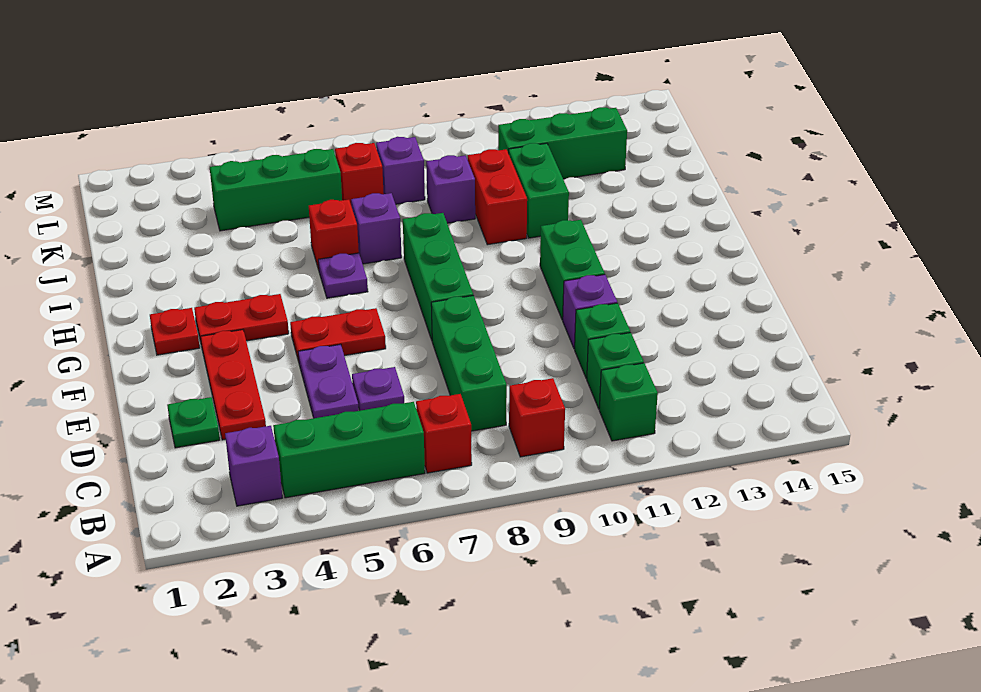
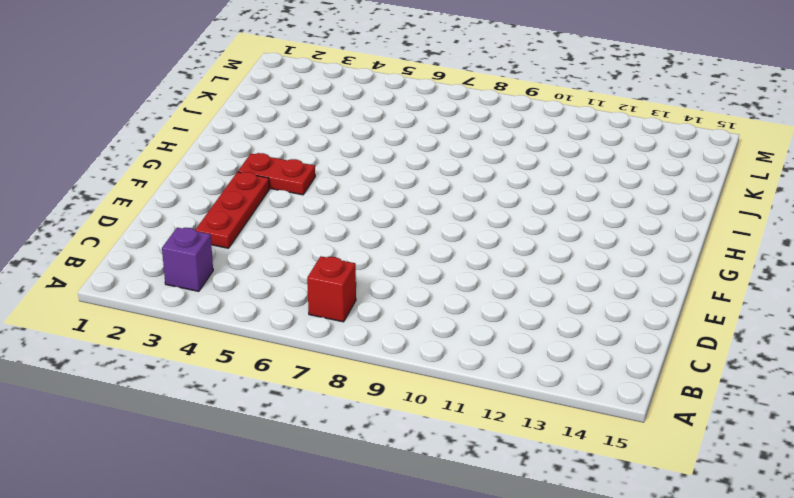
none -> green 1x3 brick [273,402,425,498]
none -> red 1x1 brick [509,378,565,457]
none -> green 1x1 brick [599,363,658,441]

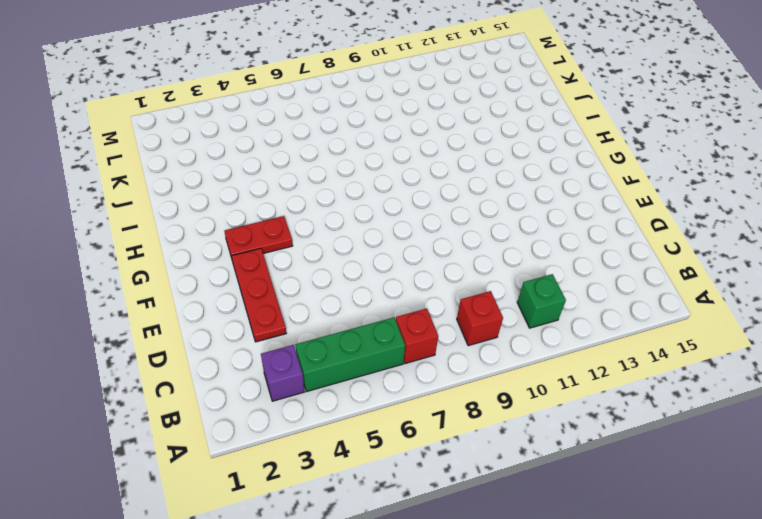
none -> green 1x3 brick [431,295,507,431]
none -> green 1x1 brick [587,333,644,409]
none -> green 1x1 plate [167,397,220,448]

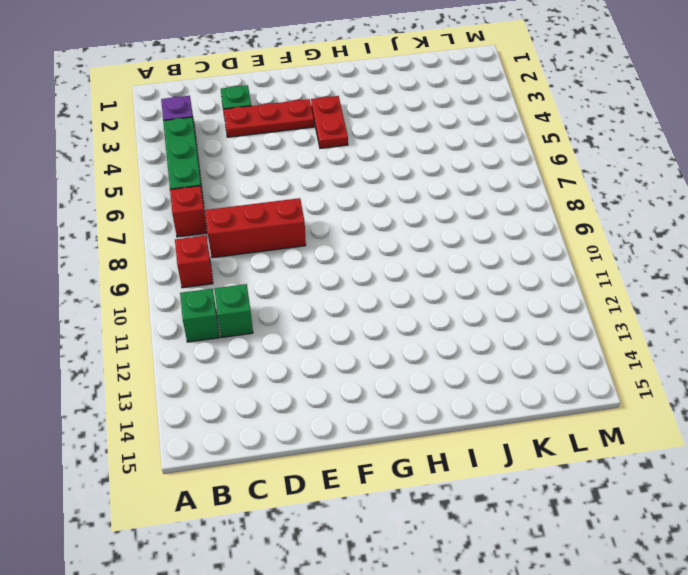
red 1x3 brick [205,198,306,258] -> green 1x3 brick [431,295,507,431]
none -> purple 1x2 plate [298,344,359,418]
none -> purple 1x1 plate [352,367,404,411]
none -> green 1x1 brick [575,303,630,379]

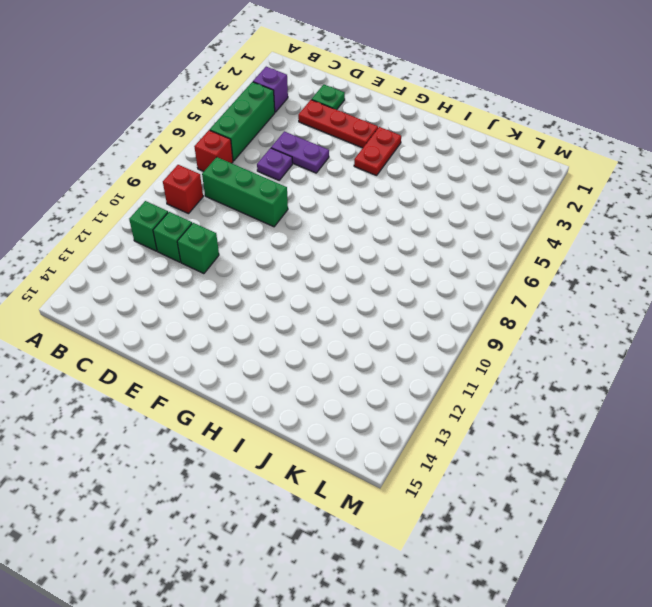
none -> purple 1x1 brick [563,275,617,349]
none -> red 1x2 plate [290,308,386,362]
none -> green 1x3 brick [403,213,473,340]

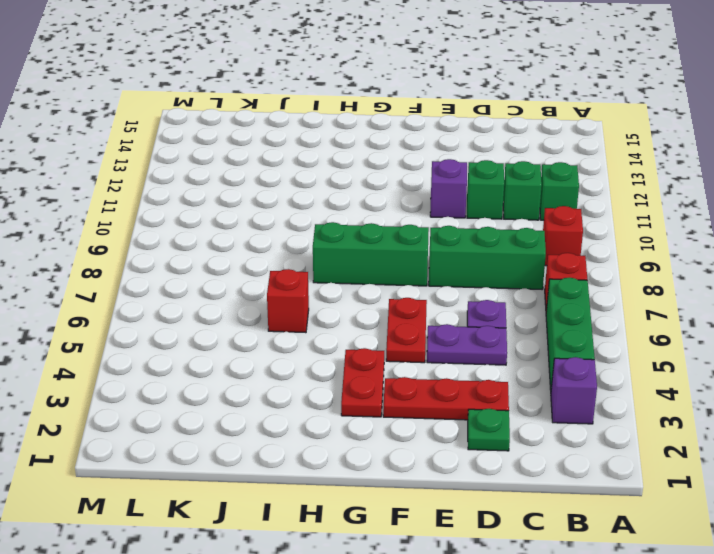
none -> green 1x2 brick [540,220,605,320]
none -> red 1x1 plate [150,308,200,355]
none -> purple 1x1 plate [318,253,368,298]

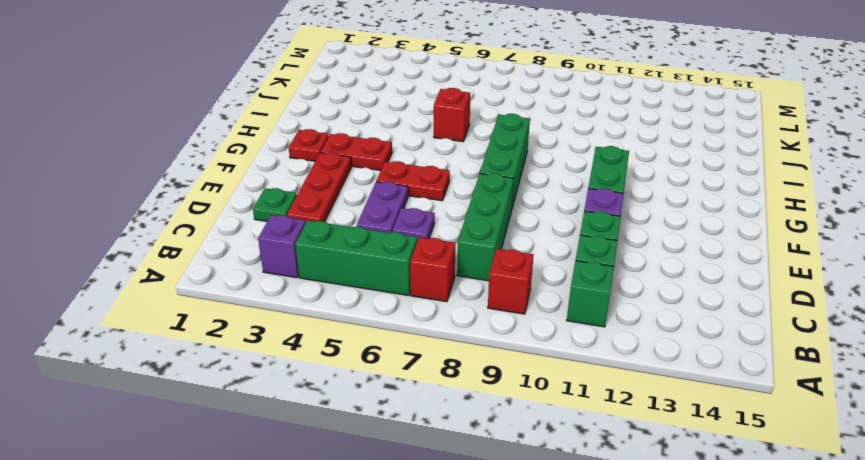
none -> purple 1x1 plate [318,253,368,298]
none -> purple 1x1 brick [351,193,402,264]
none -> red 1x2 brick [468,149,527,245]

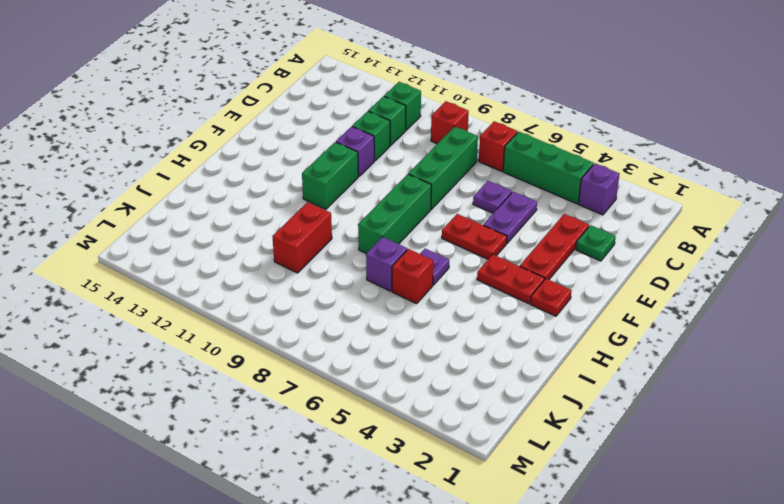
none -> green 1x2 brick [509,143,569,238]
none -> purple 1x1 brick [426,155,475,223]
none -> green 1x3 brick [210,149,342,231]

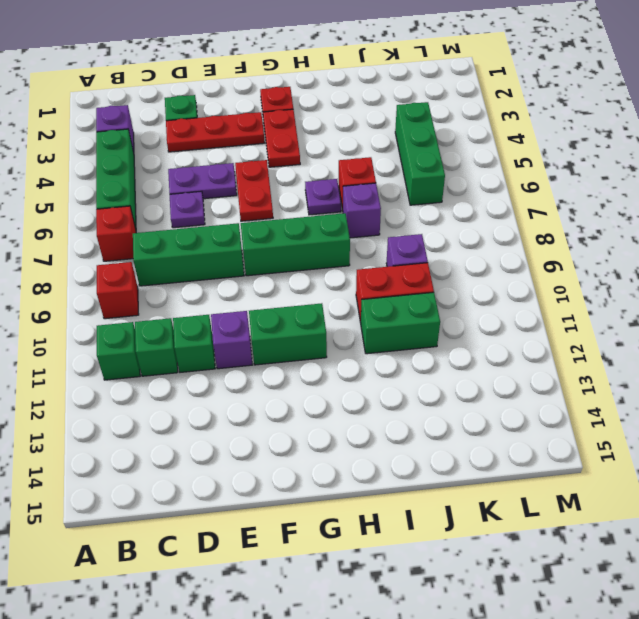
none -> red 1x1 brick [335,143,384,206]
none -> purple 1x1 brick [376,137,425,204]
none -> green 1x3 brick [498,107,627,179]

